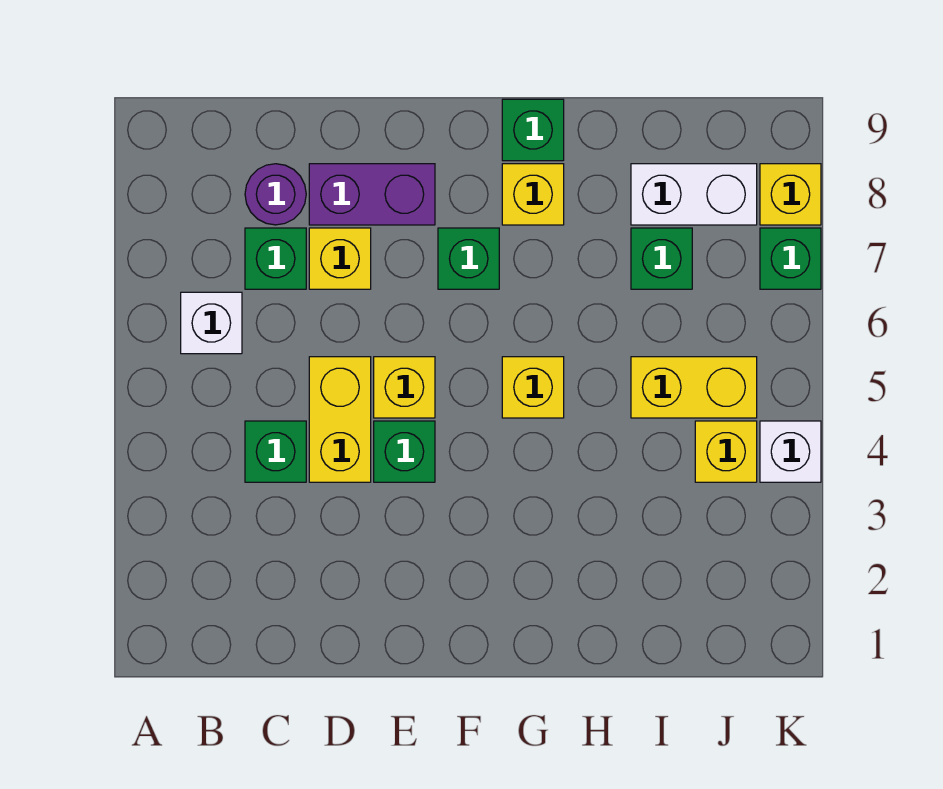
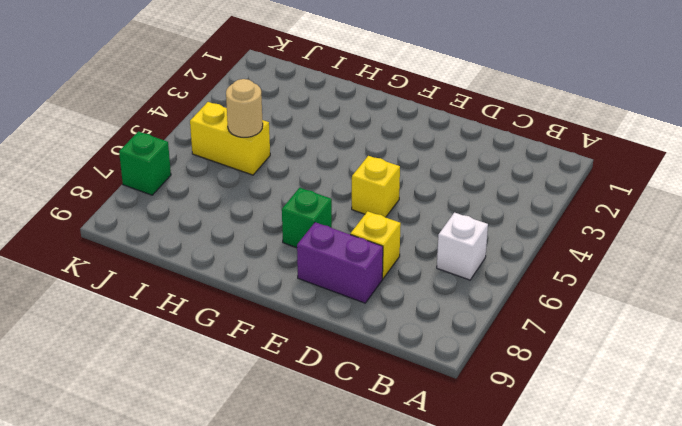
tan 1x1 round brick [226,79,263,137] -> none
none -> green 1x1 brick [245,421,306,482]
none -> green 1x1 brick [245,228,306,289]
none -> purple 1x1 round brick [245,164,306,225]

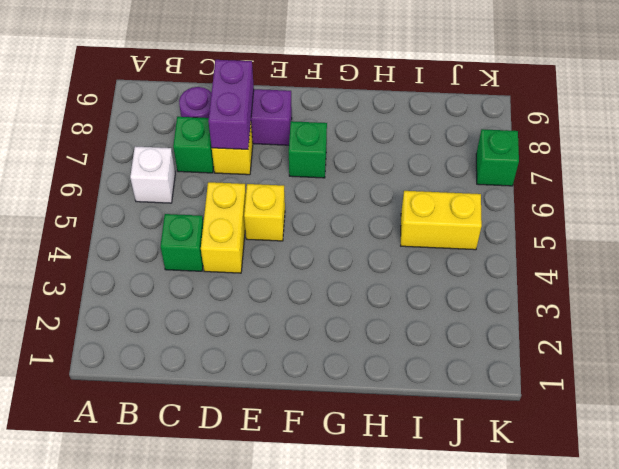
purple 1x2 brick [208,60,254,149] -> none
none -> green 1x1 brick [374,421,435,482]
none -> yellow 1x1 brick [502,357,564,418]
none -> yellow 1x1 brick [502,164,564,225]

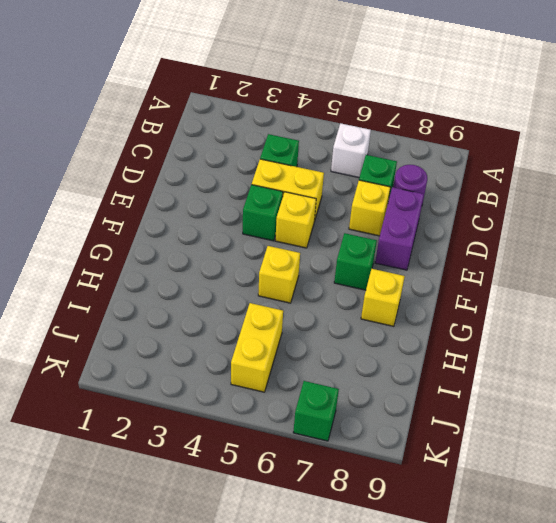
none -> green 1x1 brick [502,99,564,161]
none -> green 1x1 brick [631,228,692,289]
none -> white 1x2 brick [631,164,757,225]

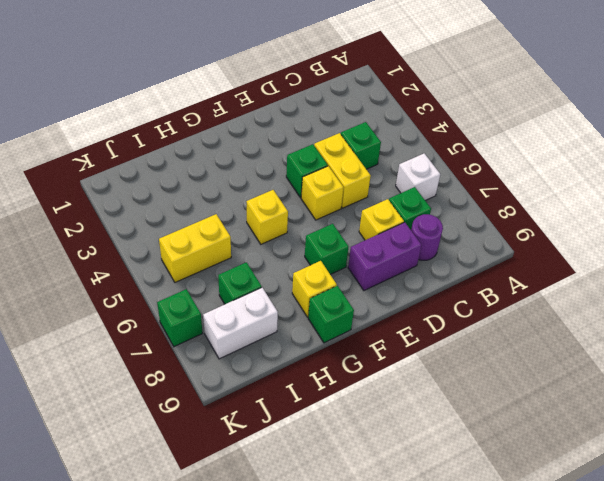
none -> yellow 1x1 brick [695,421,757,482]
none -> white 1x1 brick [760,421,821,482]
none -> yellow 1x1 brick [760,164,821,225]

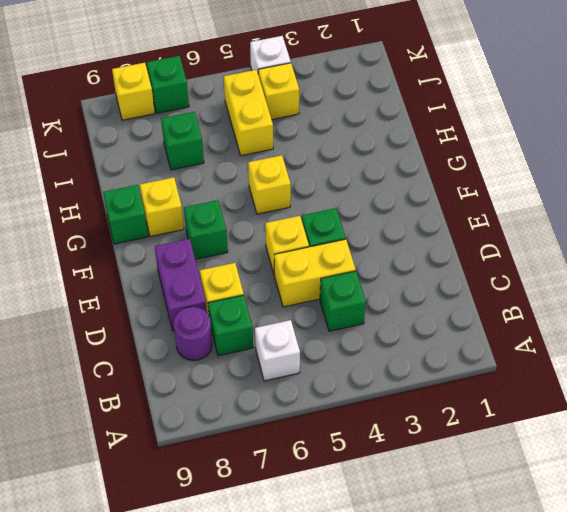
none -> white 1x2 brick [631,164,757,225]

